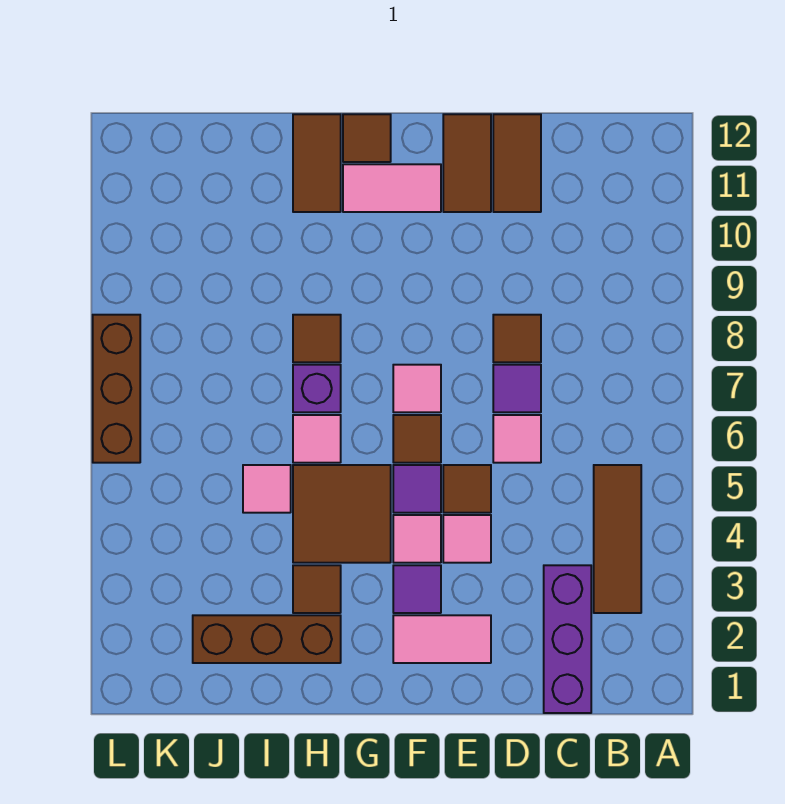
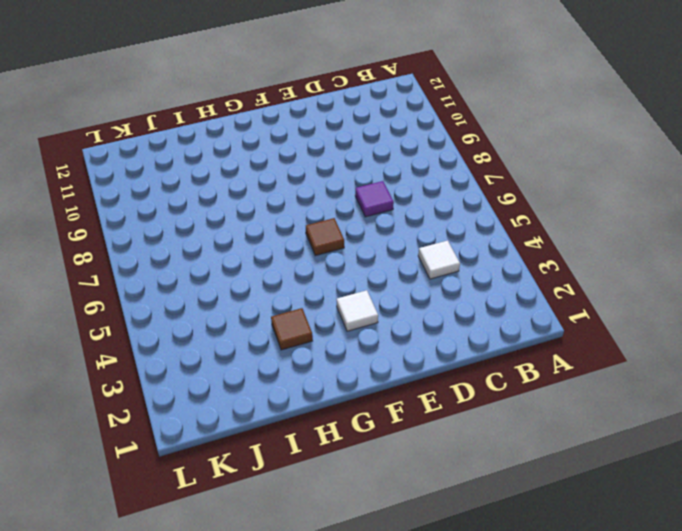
white 1x1 tile [418,241,460,279] -> none
white 1x1 tile [337,290,378,331] -> purple 1x1 tile [393,565,441,613]
none -> brown 1x3 tile [594,465,641,613]
none -> purple 1x3 brick [544,565,591,713]
none -> pink 1x1 tile [493,415,541,463]

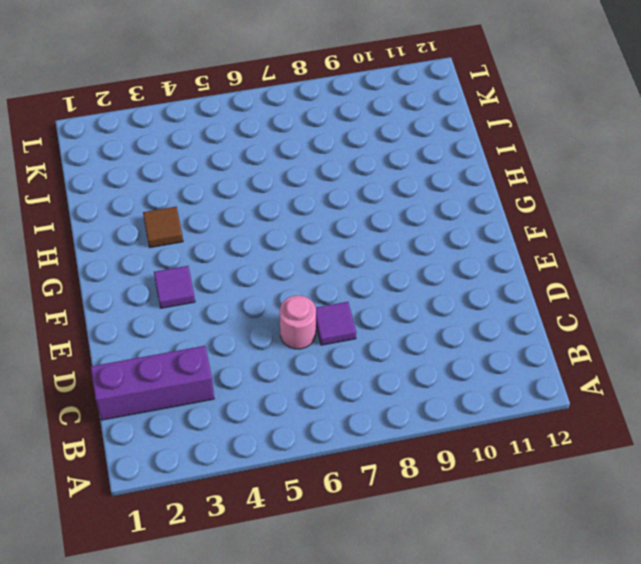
pink 1x1 round brick [280,295,316,349] -> pink 1x1 tile [493,415,541,463]
none -> brown 1x3 tile [594,465,641,613]
none -> brown 1x1 tile [493,315,541,362]
none -> brown 1x2 tile [493,114,541,212]

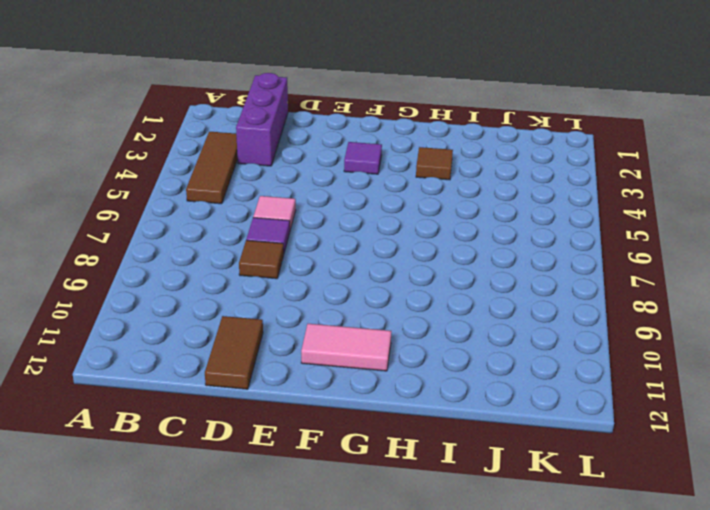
none -> pink 1x2 tile [393,615,491,663]
none -> pink 1x1 tile [443,515,491,563]
none -> brown 1x1 tile [443,465,491,513]

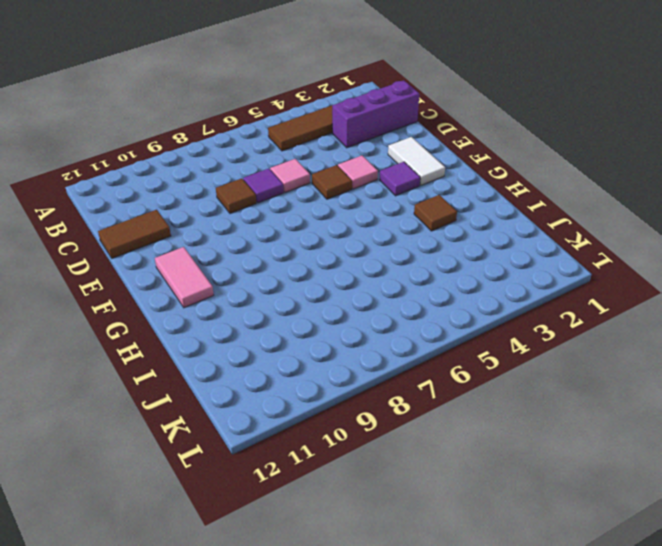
white 1x2 tile [388,137,445,185] -> pink 1x2 tile [393,615,491,663]
none -> brown 1x2 tile [443,114,491,212]
none -> pink 1x1 tile [393,515,441,563]
none -> purple 1x1 tile [393,465,441,513]

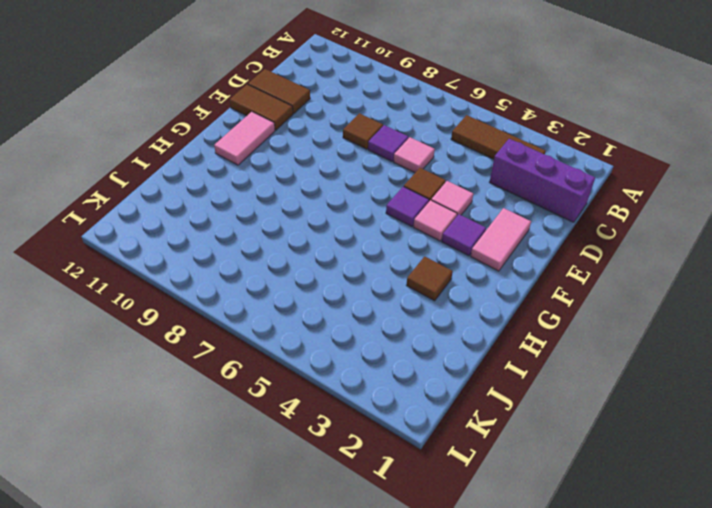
none -> brown 1x1 tile [393,415,441,463]
none -> pink 1x1 tile [393,365,441,412]
none -> brown 2x2 tile [293,465,391,563]

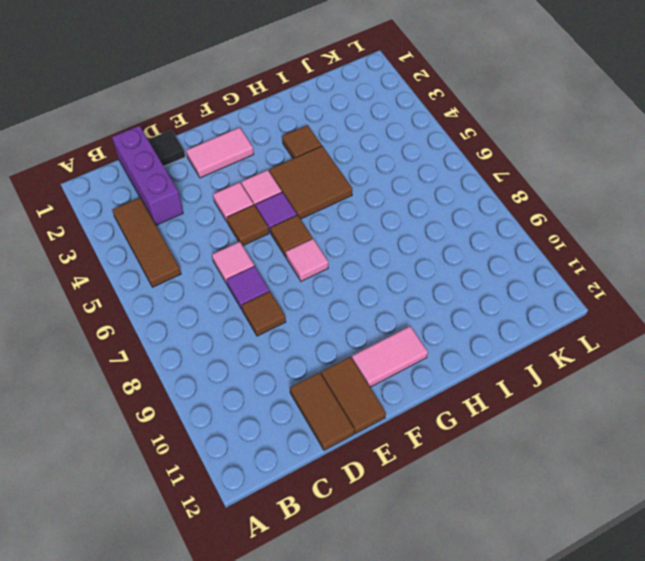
black 1x1 tile [148,130,185,166] -> none
none -> purple 1x1 tile [393,565,441,613]
none -> brown 1x1 tile [343,114,391,162]
none -> brown 1x3 brick [193,615,341,663]

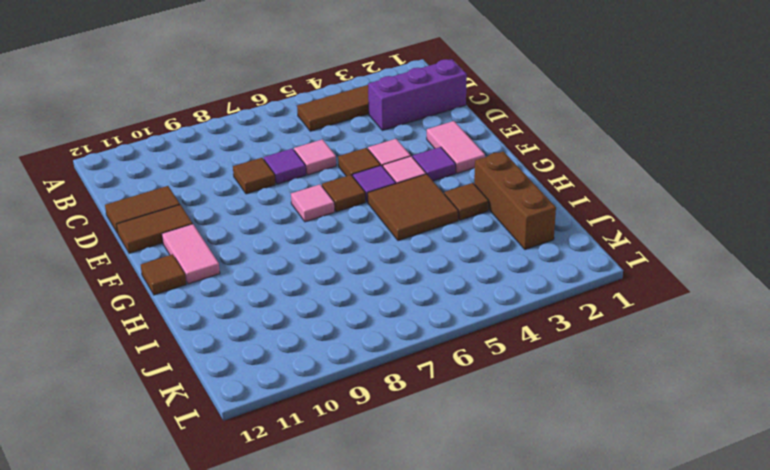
none -> pink 1x1 tile [293,415,341,463]
none -> purple 1x1 brick [293,365,341,412]
none -> brown 1x1 tile [293,315,341,362]

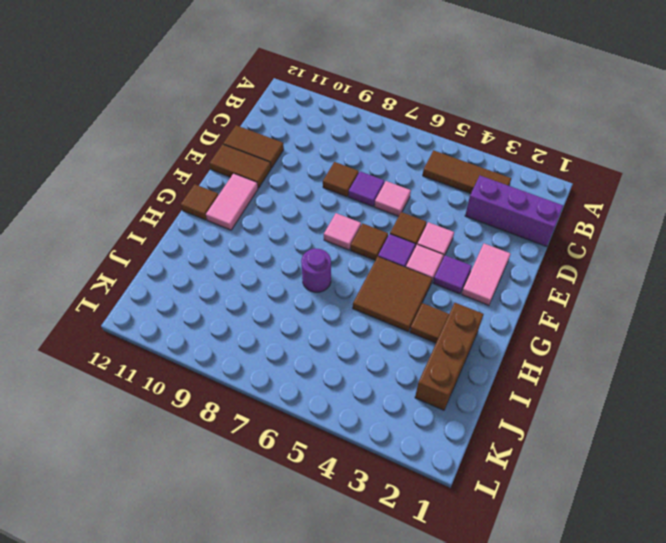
purple 1x1 round brick [301,249,331,292] -> purple 1x1 brick [293,365,341,412]
none -> pink 1x1 tile [293,415,341,463]
none -> brown 1x1 tile [293,315,341,362]
none -> brown 1x2 tile [293,114,341,212]

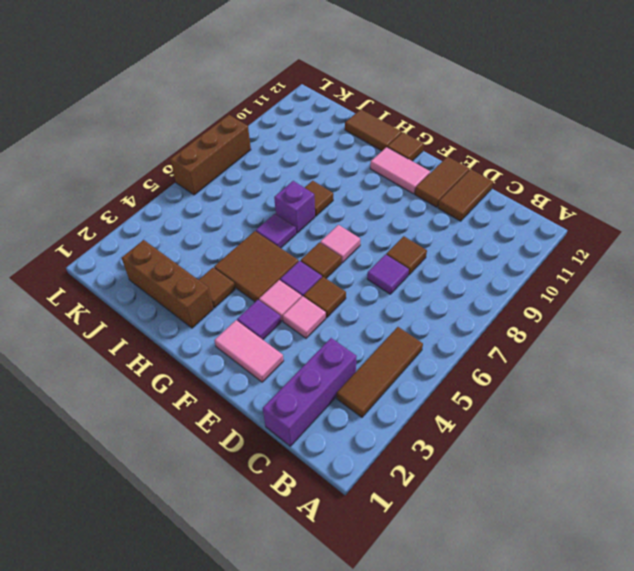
purple 1x1 tile [256,214,296,248] -> pink 1x1 tile [293,415,341,463]
brown 1x2 tile [345,109,402,151] -> brown 1x2 tile turned to [293,114,341,212]
none -> pink 1x1 tile [493,415,541,463]
none -> pink 1x1 tile [243,465,291,513]

